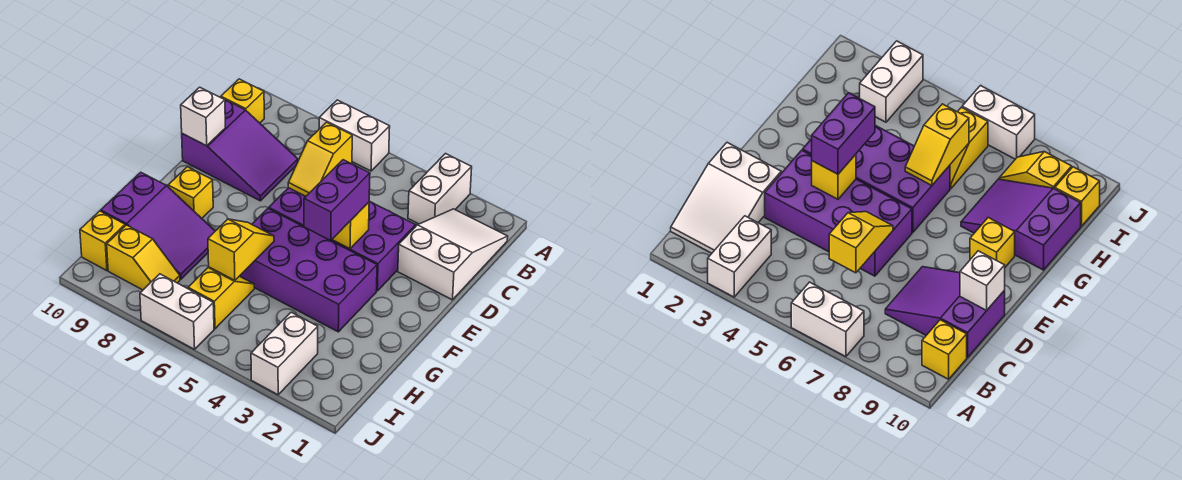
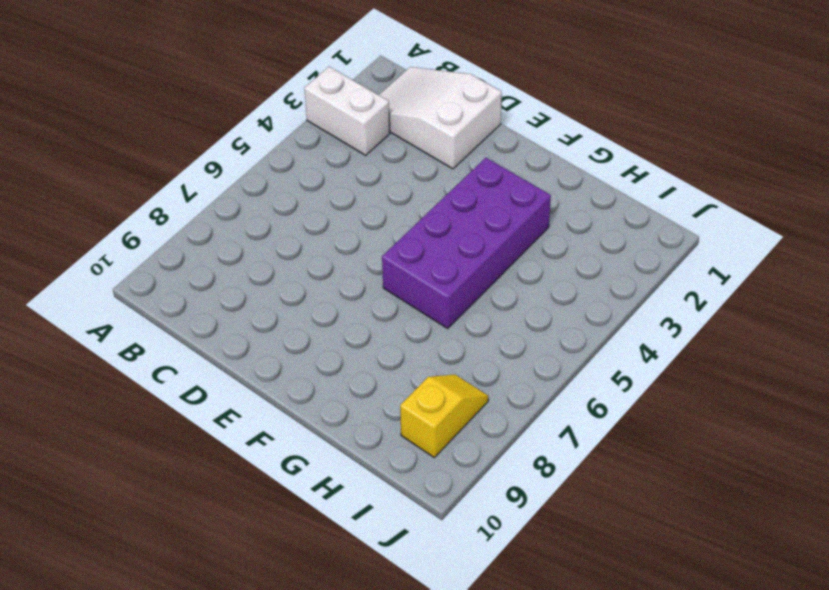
none -> white 1x2 brick [319,100,390,171]
none -> yellow 1x1 brick [221,79,264,123]
none -> purple 2x3 slope [182,100,298,201]

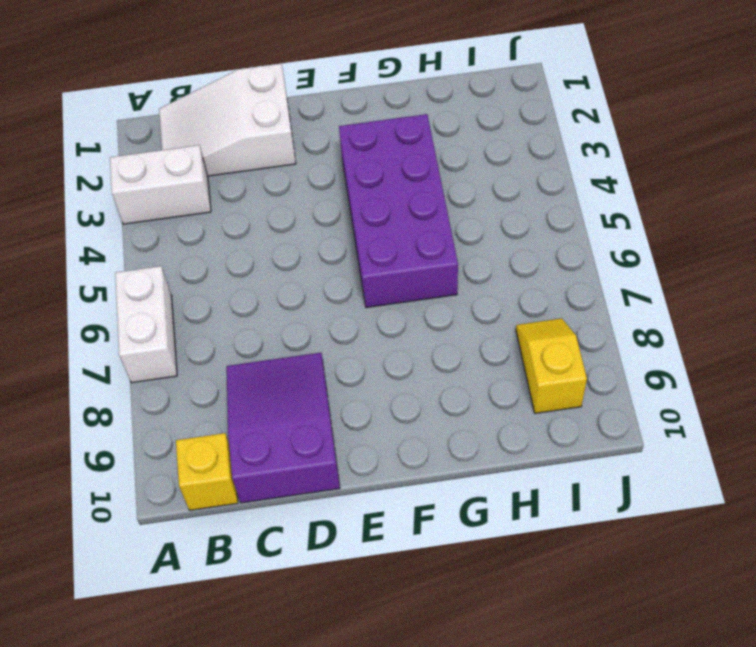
none -> purple 2x4 brick [269,188,416,291]
none -> yellow 1x1 brick [168,167,213,218]
none -> purple 2x3 slope [101,172,215,279]

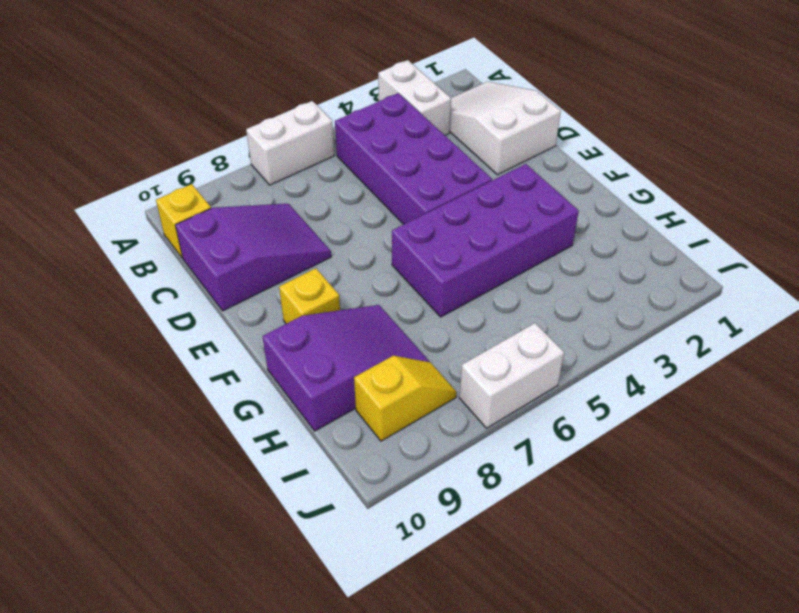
purple 2x4 brick [335,93,492,224] -> purple 2x4 brick turned to [269,188,416,291]
none -> yellow 1x2 slope [188,268,254,329]
none -> white 1x2 brick [251,312,318,395]
none -> yellow 1x1 brick [80,211,125,271]

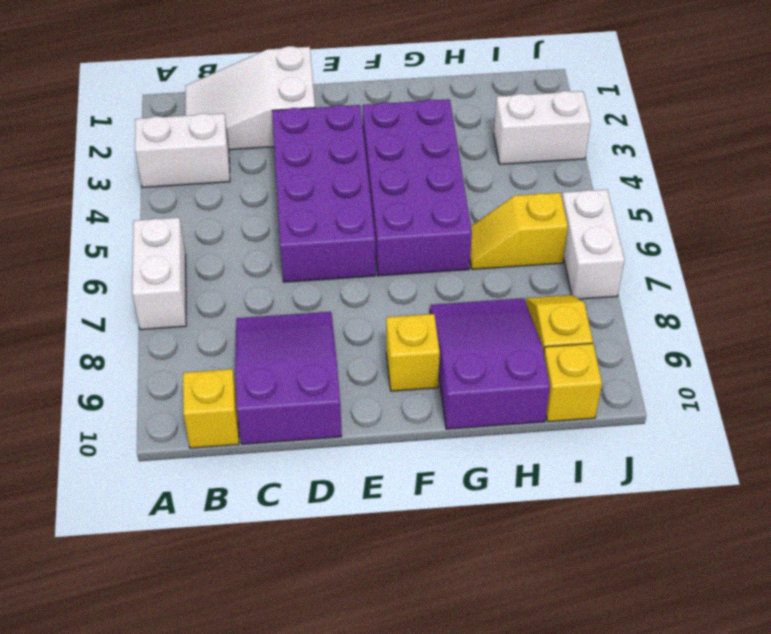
none -> yellow 1x2 slope [288,122,352,196]
none -> white 1x1 brick [181,87,225,146]
none -> yellow 1x1 brick [332,202,369,249]

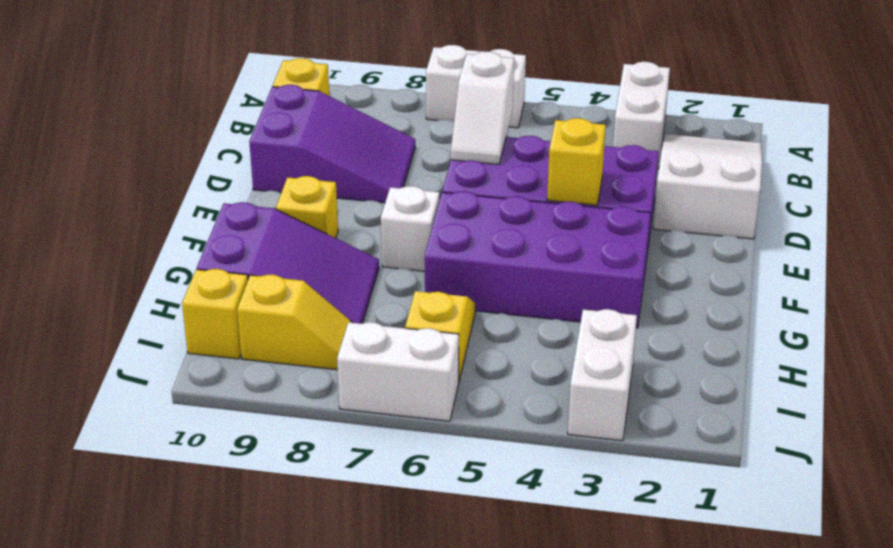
white 1x2 slope [451,52,514,164] -> yellow 1x2 slope [288,122,352,196]
white 1x1 brick [381,186,439,271] -> white 1x1 brick moved to [181,87,225,146]
none -> yellow 1x2 slope [208,219,274,280]
none -> purple 1x2 brick [304,160,370,240]

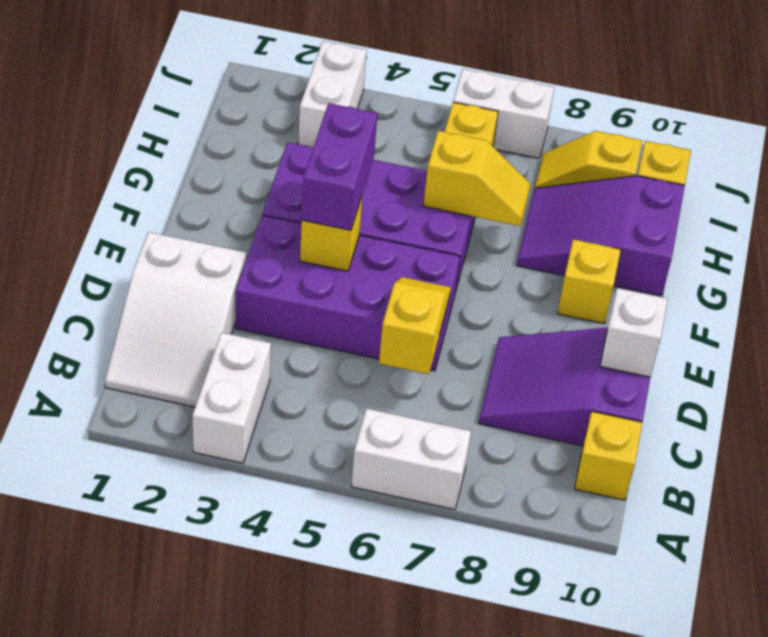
yellow 1x2 slope [423,131,530,226] -> yellow 1x2 slope turned to [208,219,274,280]

